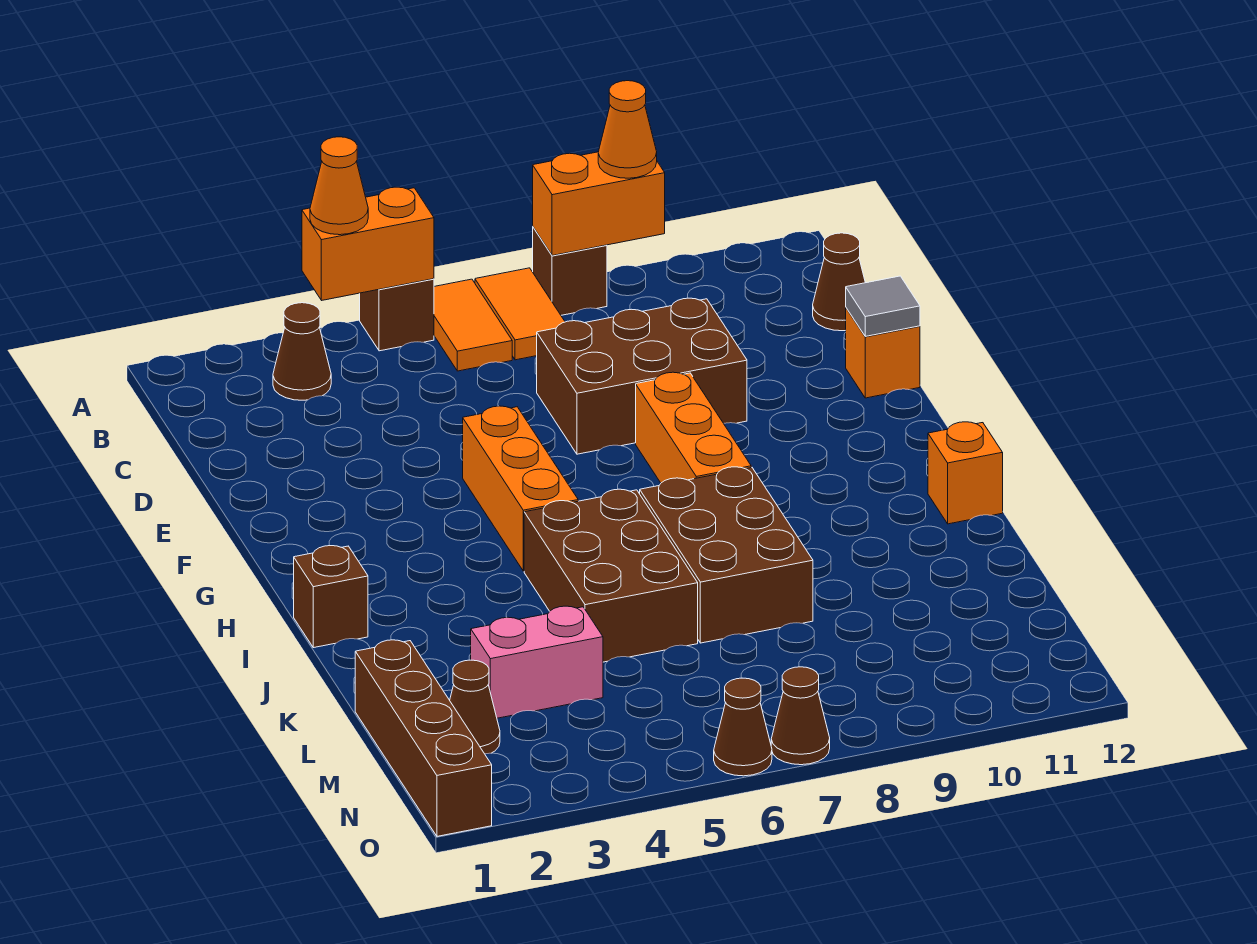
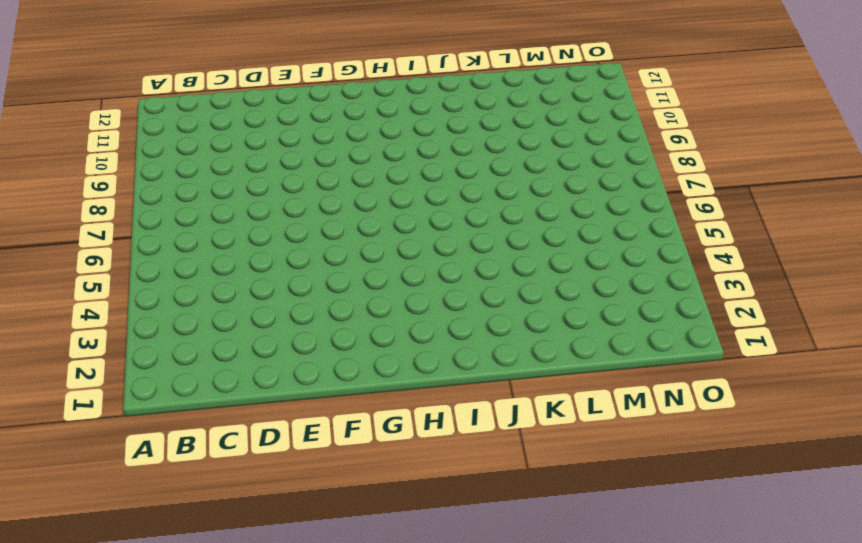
none -> brown 1x1 brick [360,279,434,351]
none -> orange 1x2 tile [434,279,512,371]
none -> orange 1x2 tile [475,268,565,360]

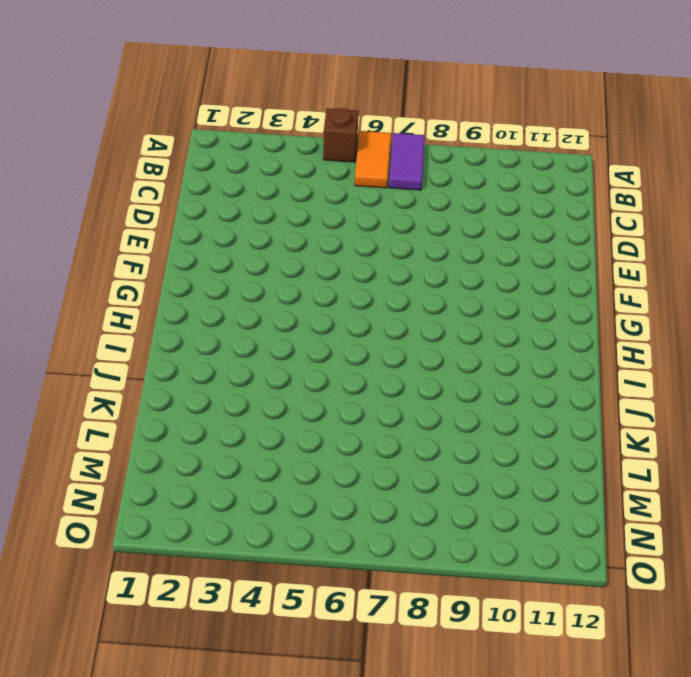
purple 1x2 tile [389,133,425,190] -> orange 1x2 tile [475,268,565,360]
none -> brown 1x1 brick [533,227,607,315]
none -> brown 1x1 cone [273,303,331,400]
none -> brown 1x1 cone [813,233,865,331]

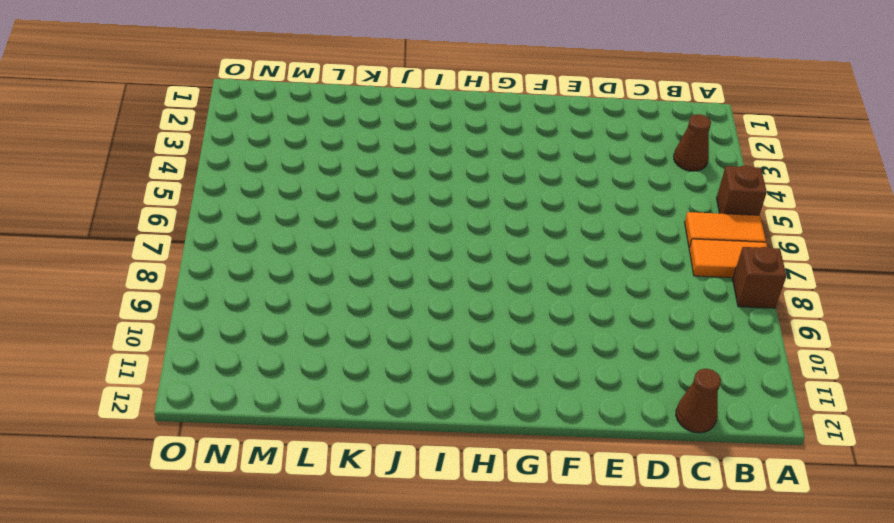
none -> brown 2x3 brick [537,298,747,454]
none -> orange 1x1 brick [846,308,920,398]
none -> orange 1x3 brick [463,406,578,571]

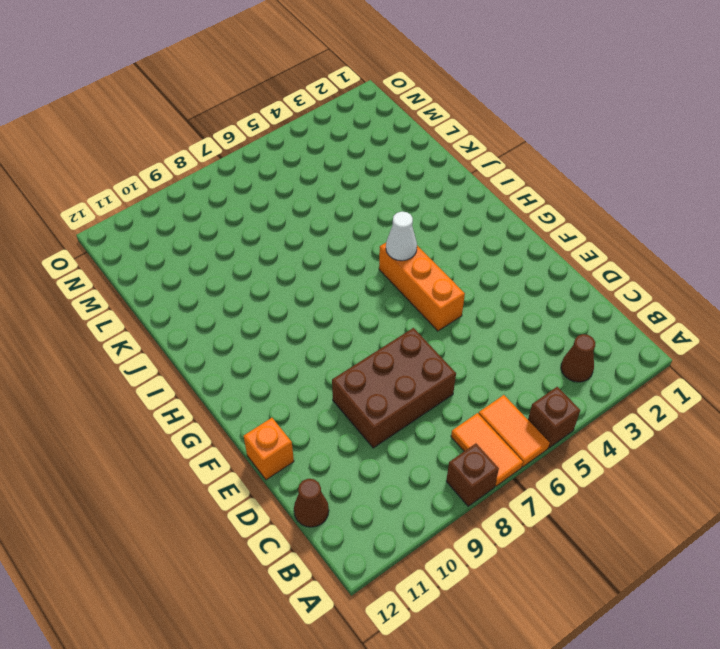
white 1x1 cone [386,212,417,261] -> none
none -> orange 1x3 brick [636,372,751,483]
none -> brown 1x1 brick [294,546,368,648]
none -> brown 2x3 brick [524,489,698,662]

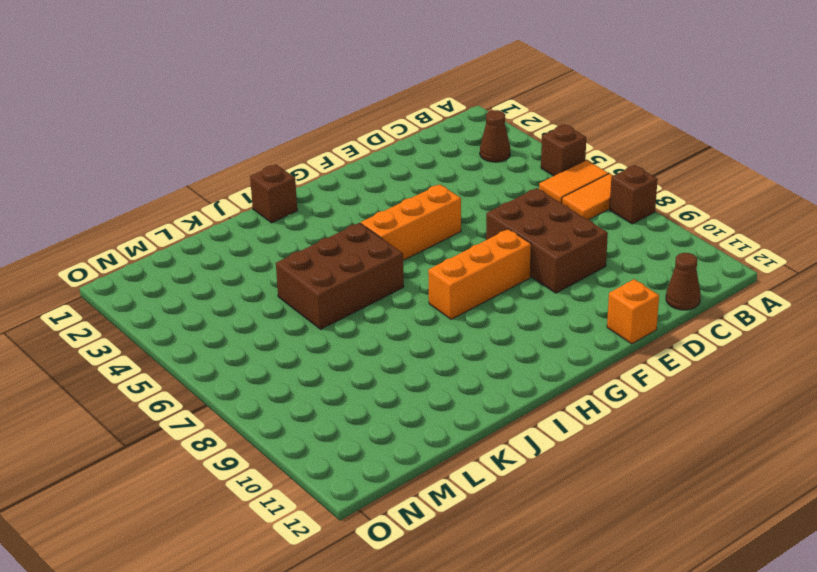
none -> brown 2x3 brick [640,467,813,643]
none -> orange 1x1 brick [928,422,1003,524]
none -> brown 1x4 brick [355,640,492,836]

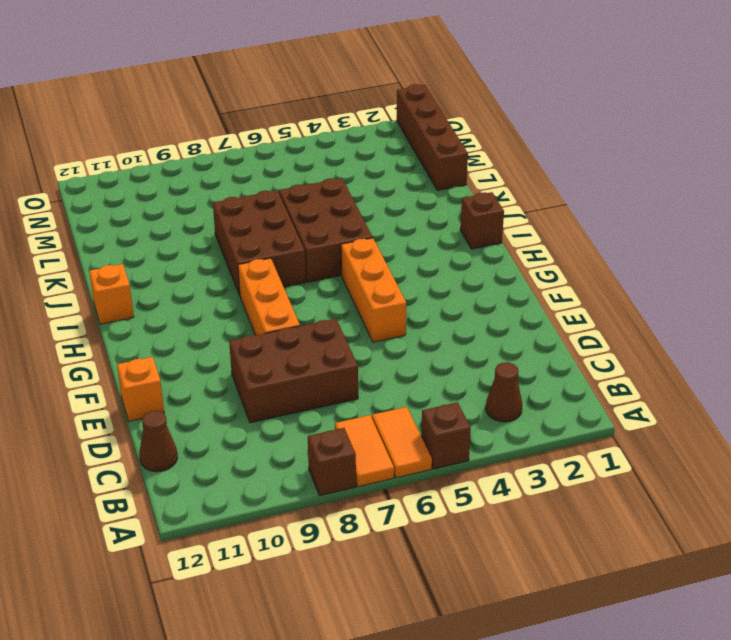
none -> pink 1x2 brick [471,606,603,718]
none -> brown 1x1 cone [450,660,500,754]
none -> brown 1x1 cone [714,678,772,776]

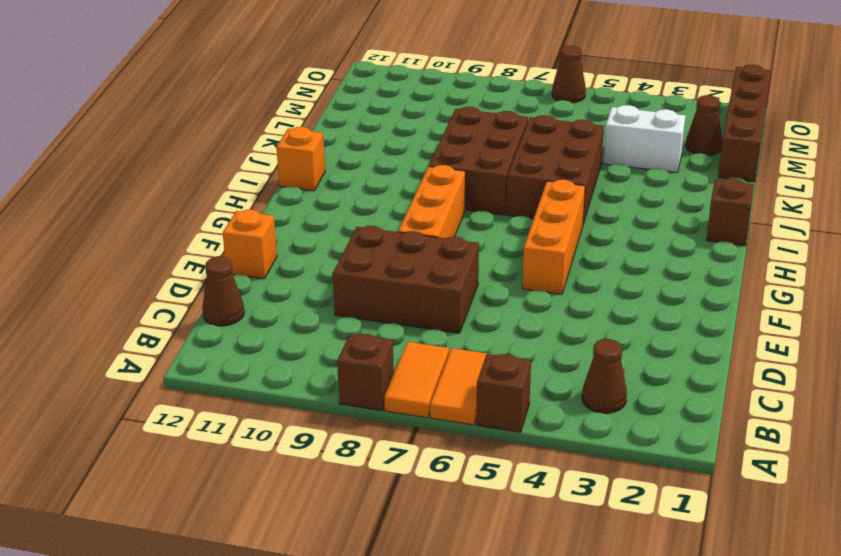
white 1x2 brick [604,105,686,173] -> pink 1x2 brick [471,606,603,718]
none -> brown 1x1 cone [771,667,830,765]
none -> orange 1x2 brick [302,187,434,300]
none -> orange 1x2 brick [533,152,665,256]

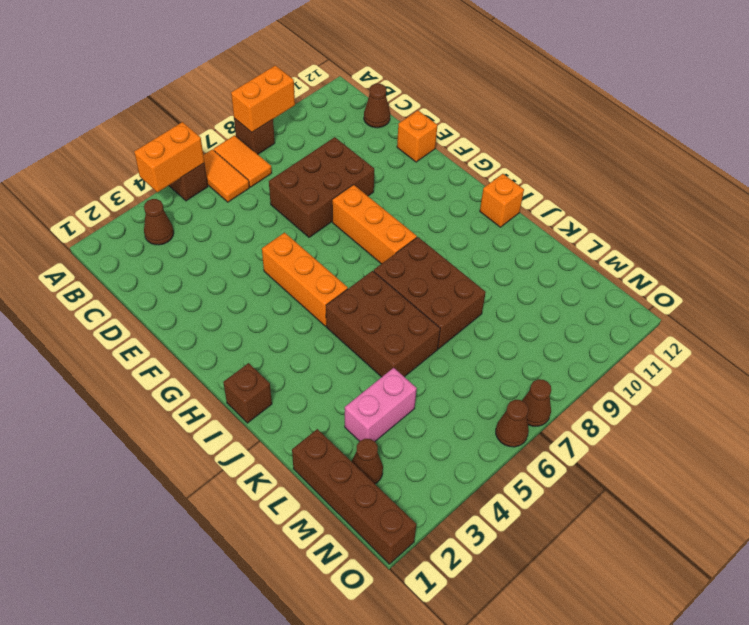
none -> grey 1x1 tile [846,276,920,336]
none -> orange 1x1 cone [310,137,368,235]
none -> orange 1x1 cone [598,81,657,178]

